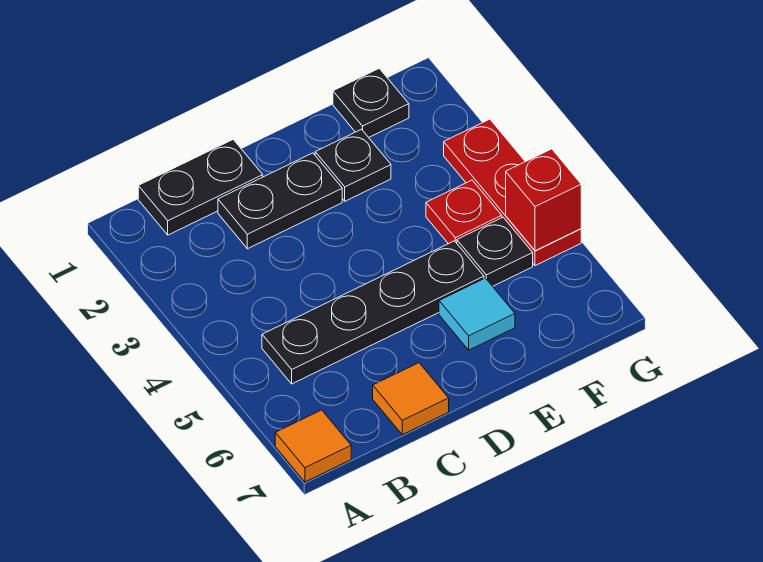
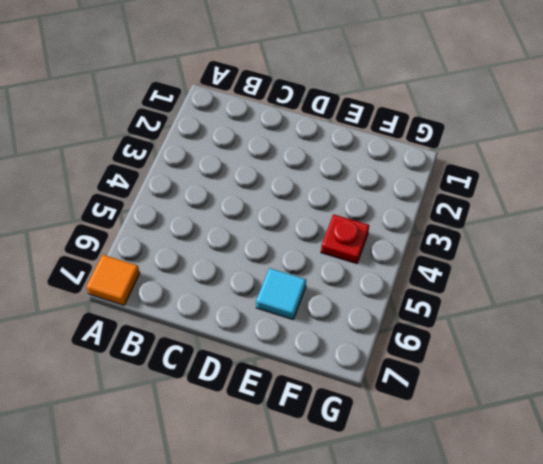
none -> black 1x2 plate [138,140,263,235]
none -> black 1x4 plate [262,241,484,384]
none -> black 1x2 plate [218,153,342,249]

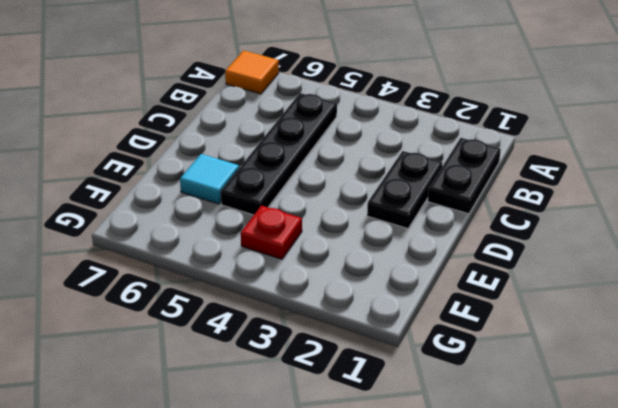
none -> orange 1x1 tile [373,363,449,435]
none -> black 1x1 plate [315,129,391,201]
none -> black 1x1 plate [333,69,409,137]

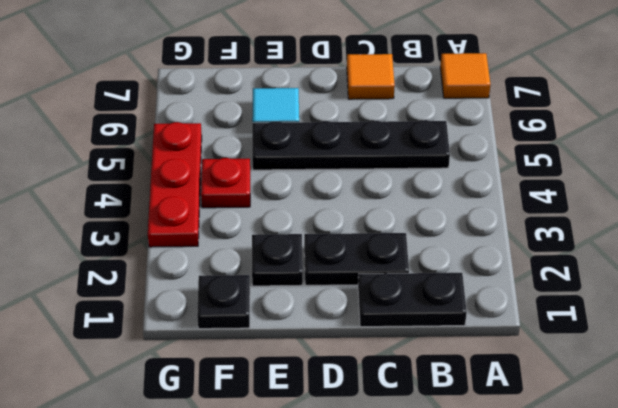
none -> black 1x1 plate [457,217,533,286]
none -> red 1x1 brick [506,149,581,251]

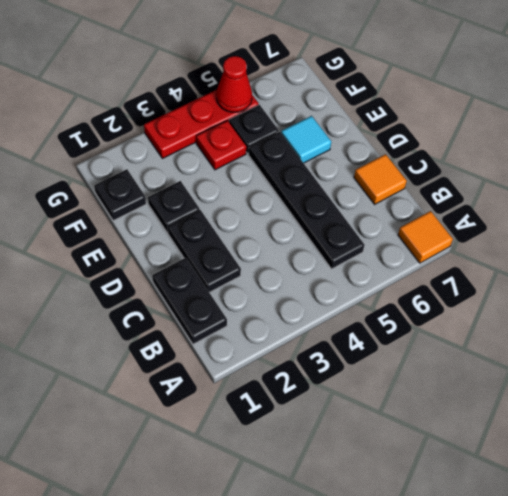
red 1x1 cone [216,56,252,112] -> red 1x1 brick [506,149,581,251]

